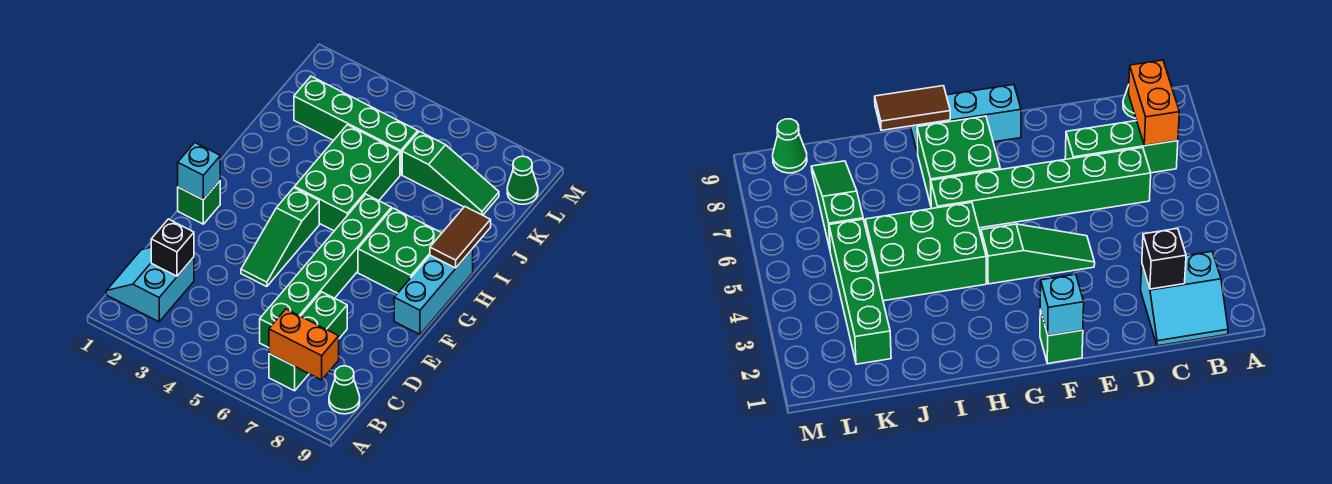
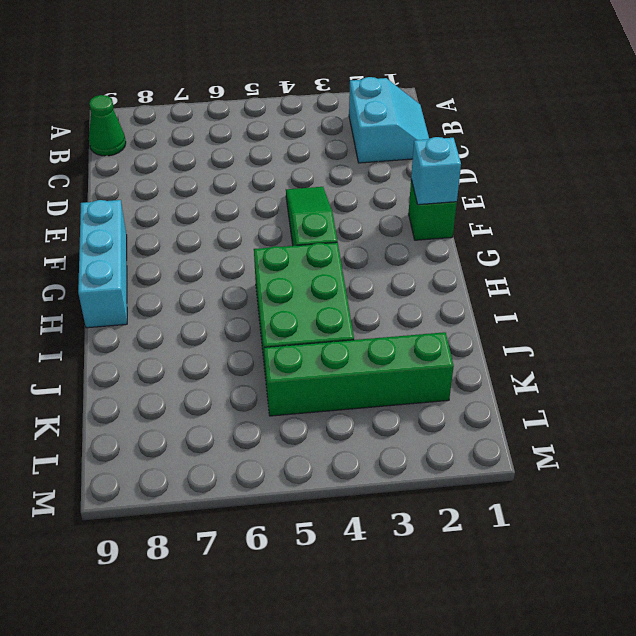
none -> green 1x3 brick [269,292,347,391]
none -> green 1x6 brick [260,194,391,348]
none -> green 2x2 brick [358,208,442,293]

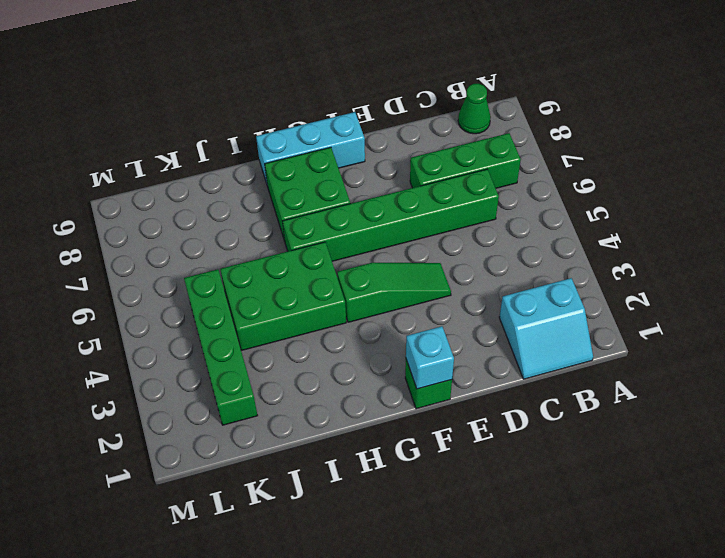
none -> green 1x3 slope [402,131,499,215]
none -> green 1x1 cone [507,156,538,204]
none -> orange 1x2 brick [269,309,339,380]

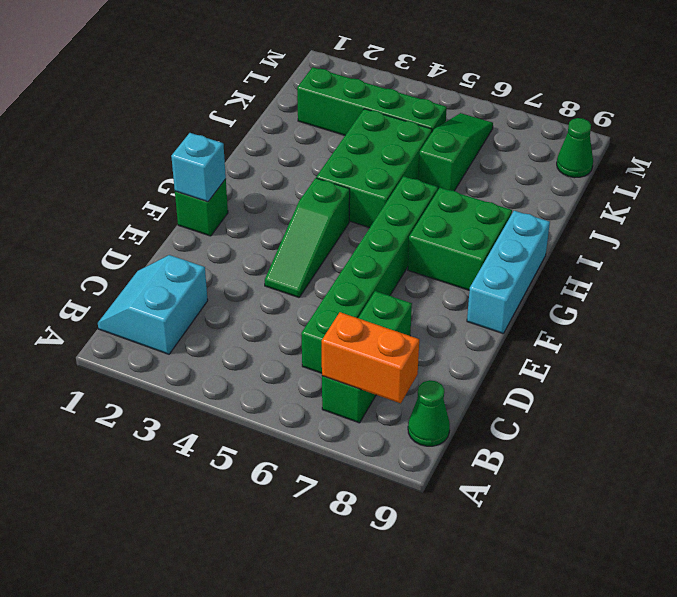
green 1x3 slope [418,113,493,191] -> green 1x3 slope turned to [402,131,499,215]
none -> black 1x1 brick [151,219,194,276]
none -> brown 1x2 tile [430,207,491,268]

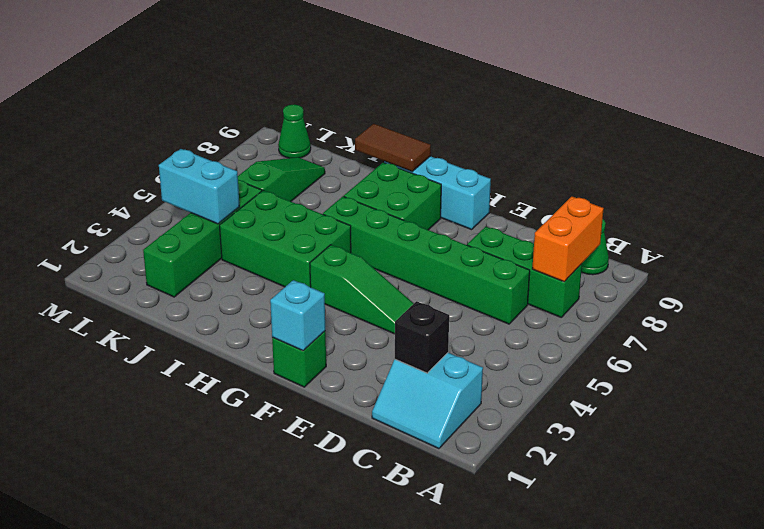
cyan 1x2 brick [159,149,240,224] -> none

